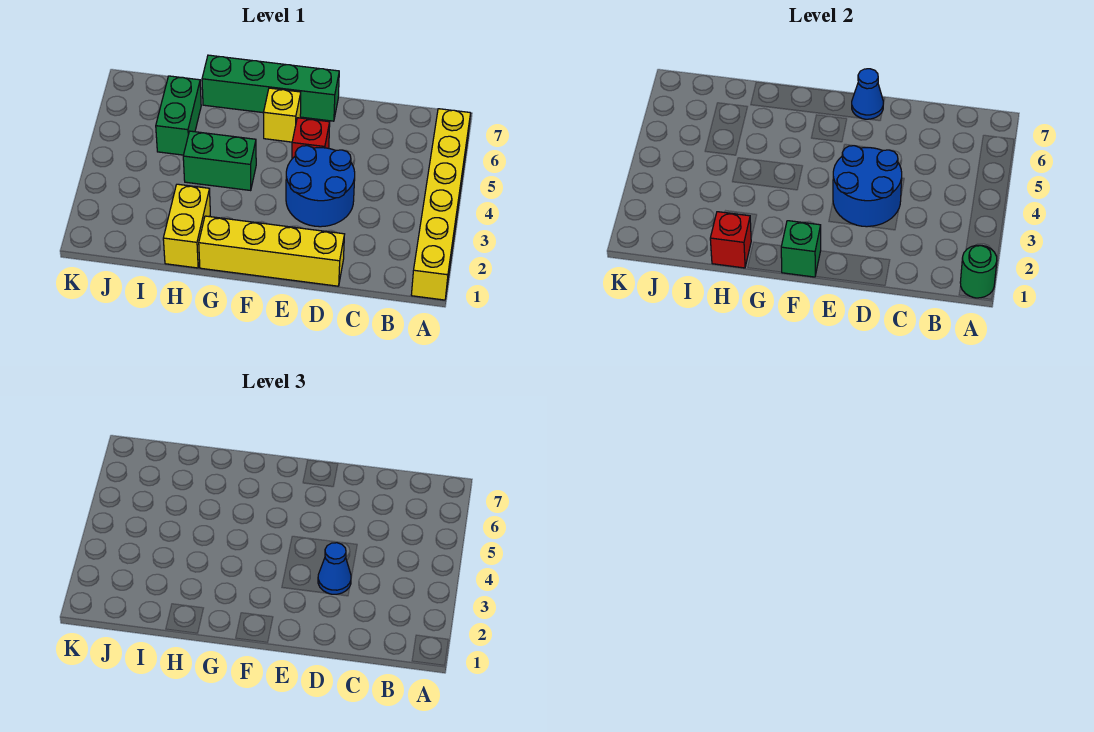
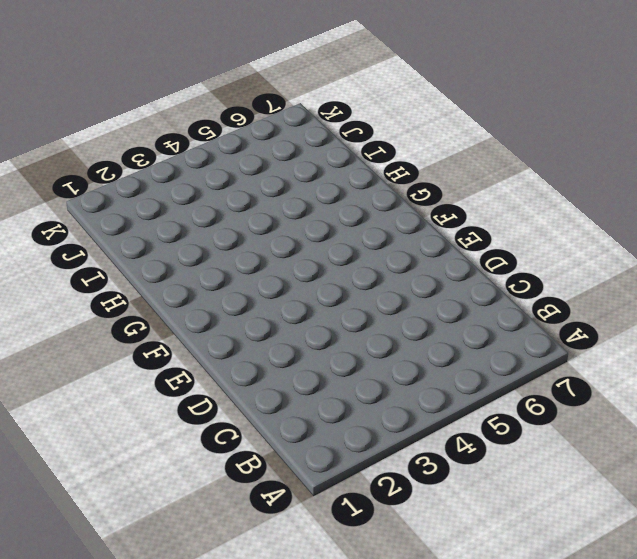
none -> yellow 1x6 brick [411,109,470,300]
none -> yellow 1x4 brick [199,216,345,286]
none -> blue 2x2 round brick [286,146,355,227]

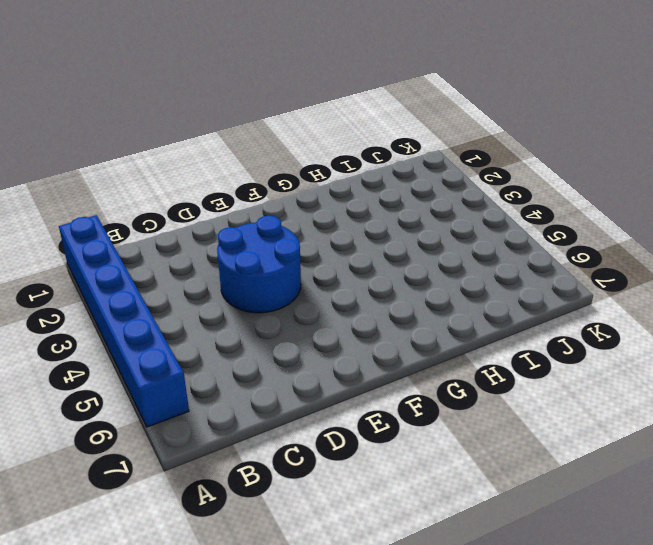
blue 1x6 brick [59,215,189,427] -> yellow 1x6 brick [411,109,470,300]
none -> yellow 1x4 brick [199,216,345,286]
none -> red 1x1 brick [292,118,330,159]
none -> green 1x4 brick [202,55,339,121]

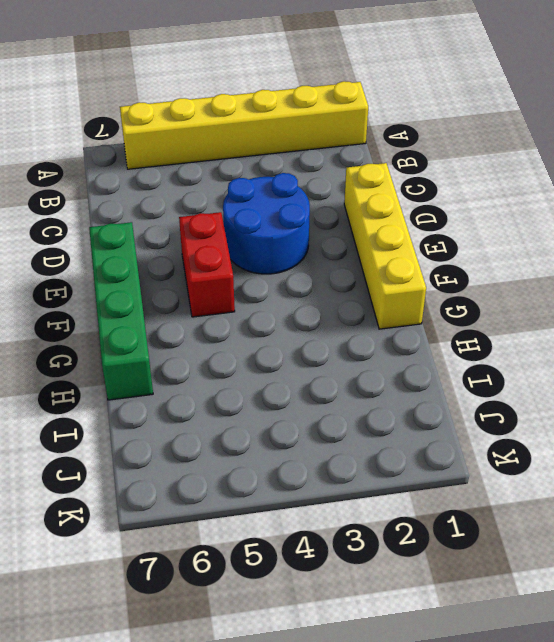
red 1x2 brick [179,212,235,317] -> red 1x1 brick [292,118,330,159]
none -> yellow 1x1 brick [264,88,301,142]
none -> green 1x2 brick [183,131,256,191]
none -> yellow 1x2 brick [163,184,210,268]

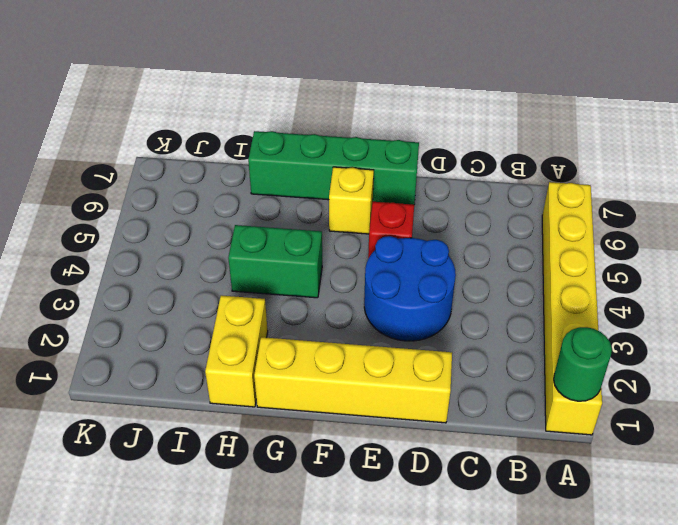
none -> green 1x2 brick [156,76,201,155]
none -> blue 2x2 round brick [833,146,902,227]
none -> blue 1x1 cone [852,69,883,119]

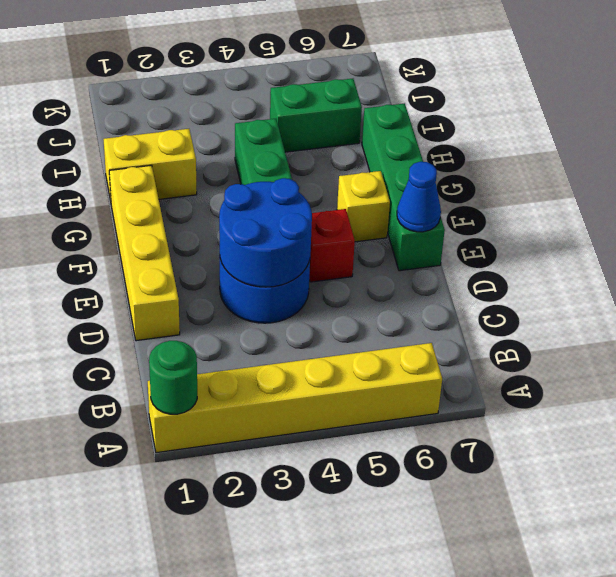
none -> green 1x1 brick [781,221,821,277]
none -> red 1x1 brick [710,212,751,268]
none -> blue 1x1 cone [318,543,351,594]

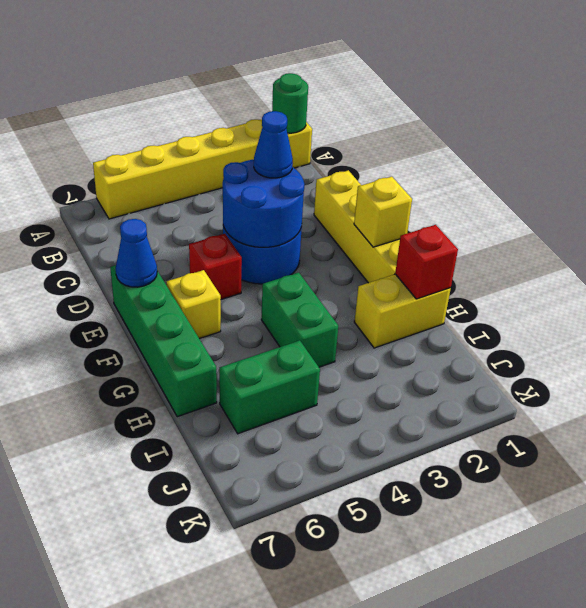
yellow 1x1 brick [354,177,412,247] -> green 1x1 brick [781,221,821,277]

